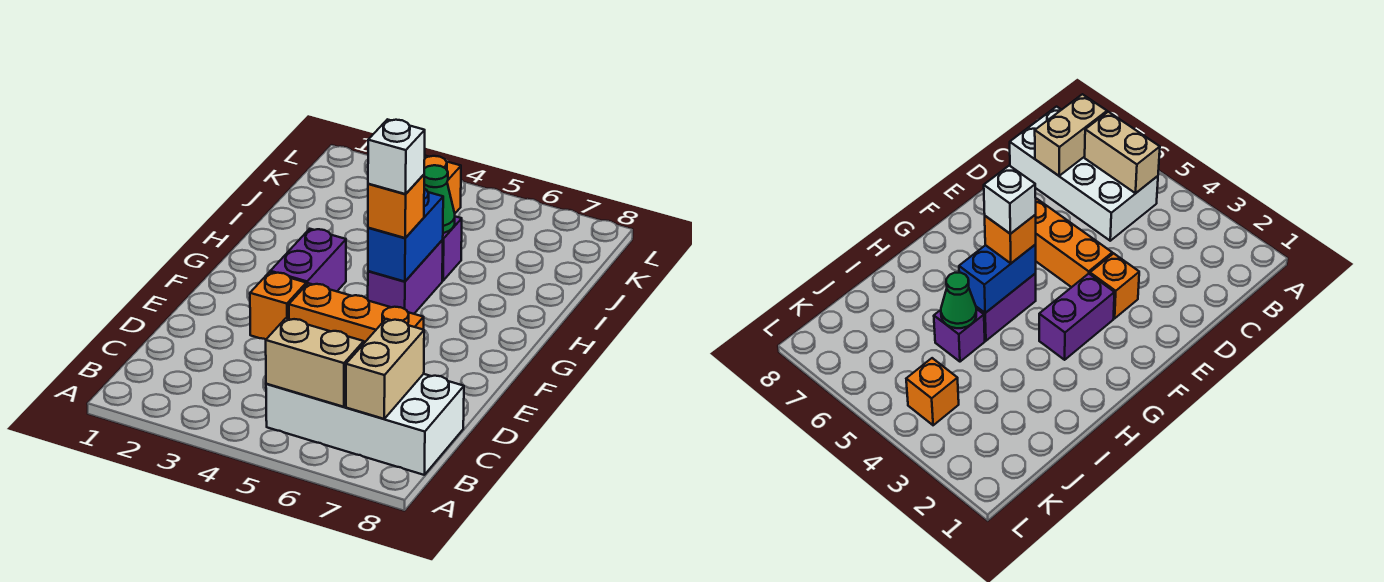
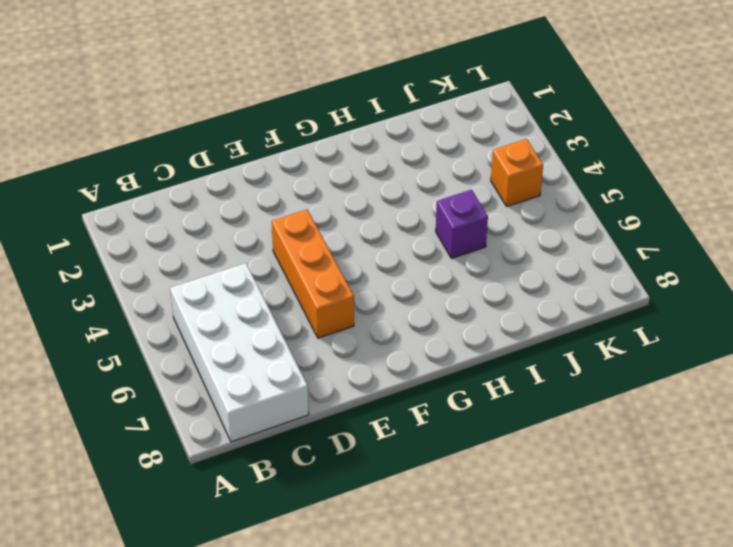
none -> orange 1x1 brick [250,272,306,339]
none -> purple 1x2 brick [270,229,346,291]
none -> purple 1x2 brick [368,240,443,314]

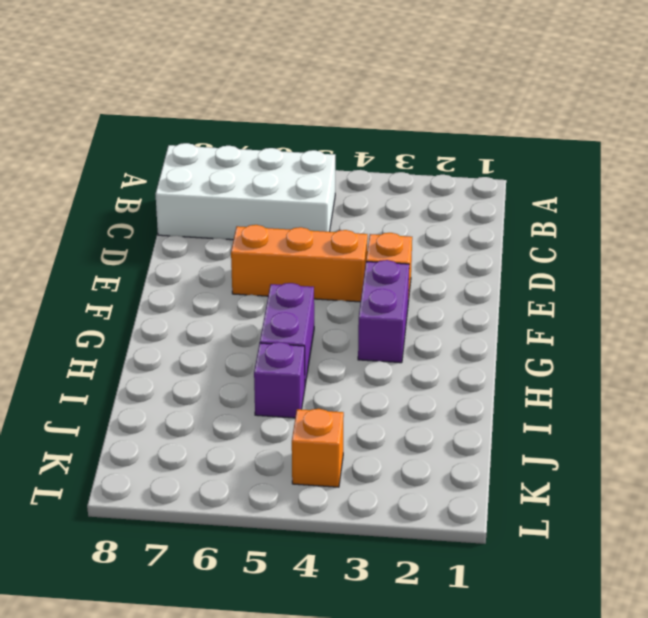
none -> tan 1x2 brick [266,318,364,407]
none -> tan 1x2 brick [346,319,424,419]
none -> blue 1x2 brick [368,189,443,282]

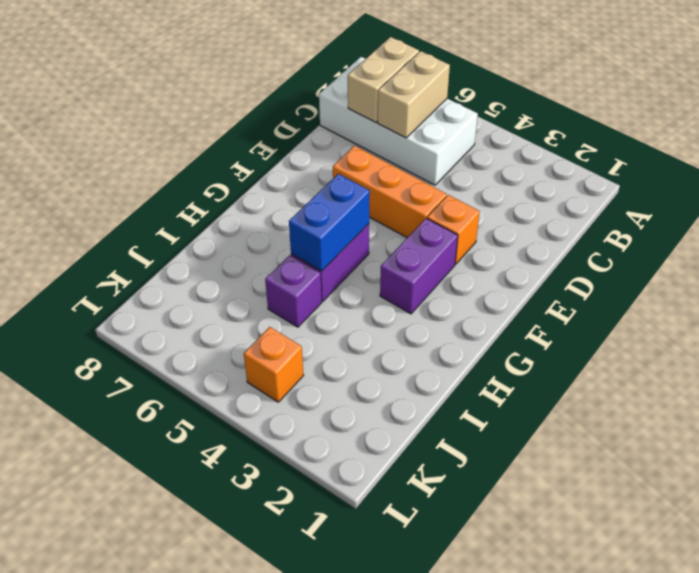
tan 1x2 brick [378,51,450,138] -> tan 1x2 brick turned to [266,318,364,407]
none -> green 1x1 cone [424,165,455,233]
none -> orange 1x1 brick [368,175,424,238]
none -> white 1x1 brick [368,119,425,194]

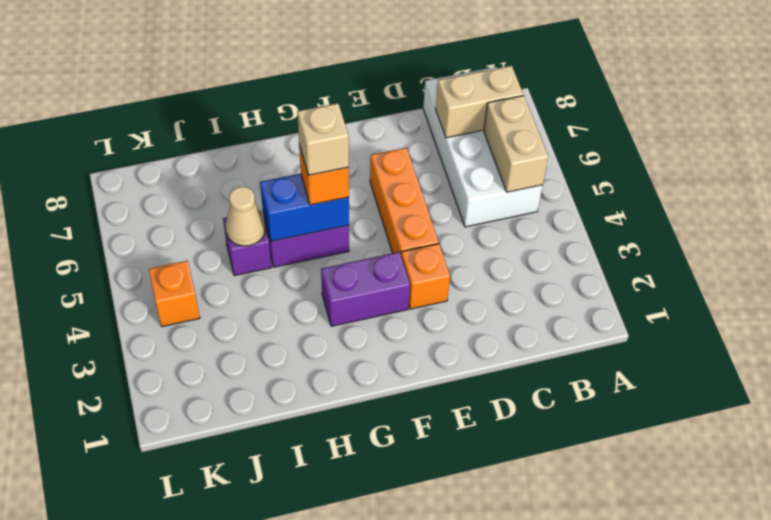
tan 1x1 brick [297,103,349,175] -> white 1x1 brick [368,119,425,194]
tan 1x1 cone [226,187,265,246] -> green 1x1 cone [424,165,455,233]

